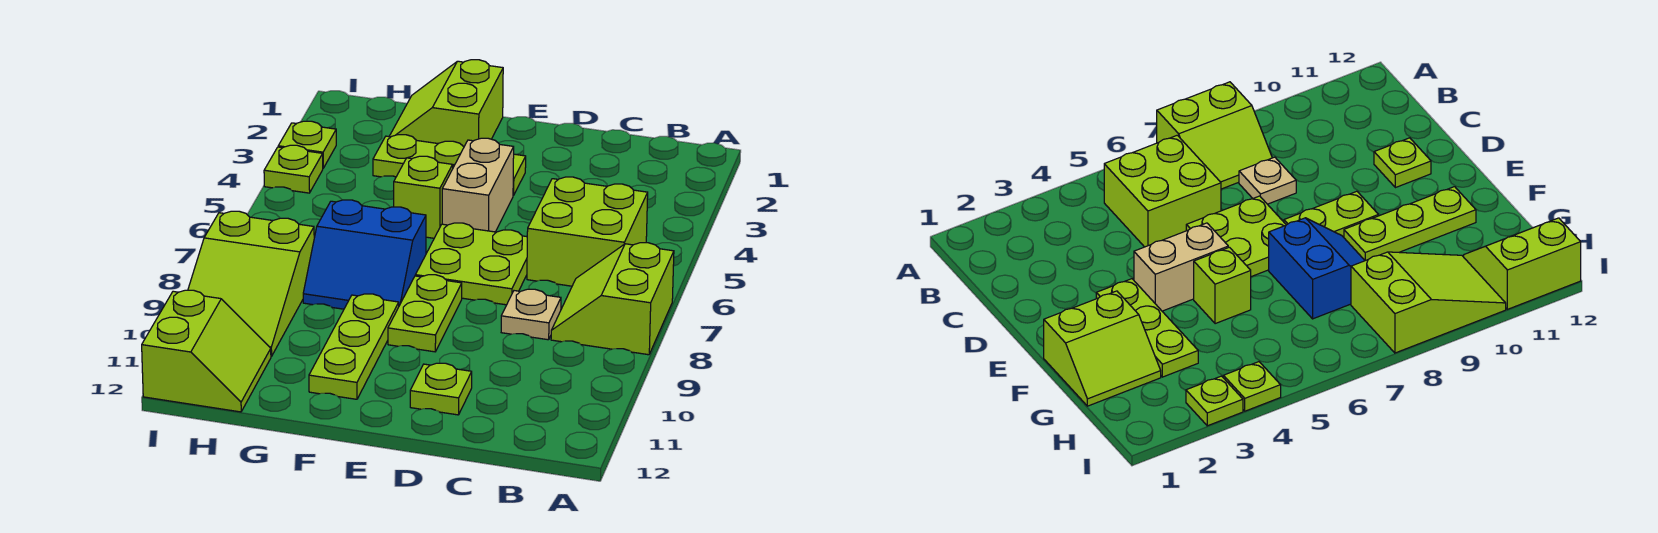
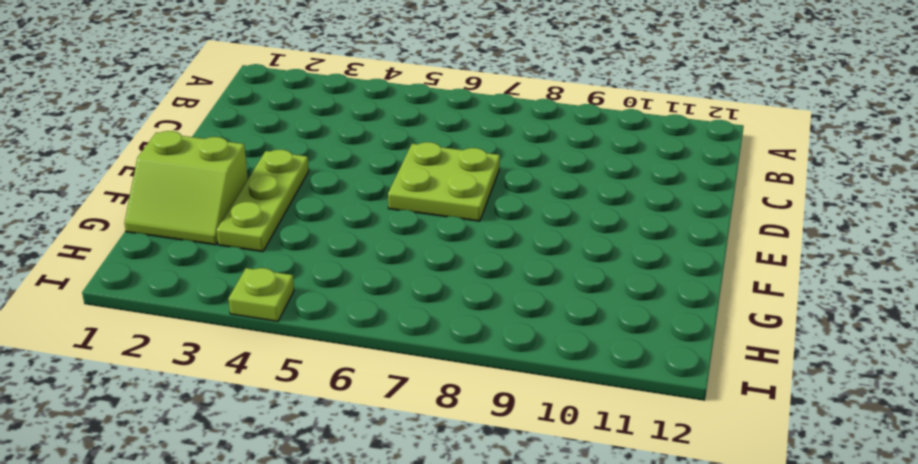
none -> lime 2x2 slope [551,243,674,355]
none -> lime 2x2 brick [527,177,648,286]
none -> tan 1x1 plate [501,289,561,340]

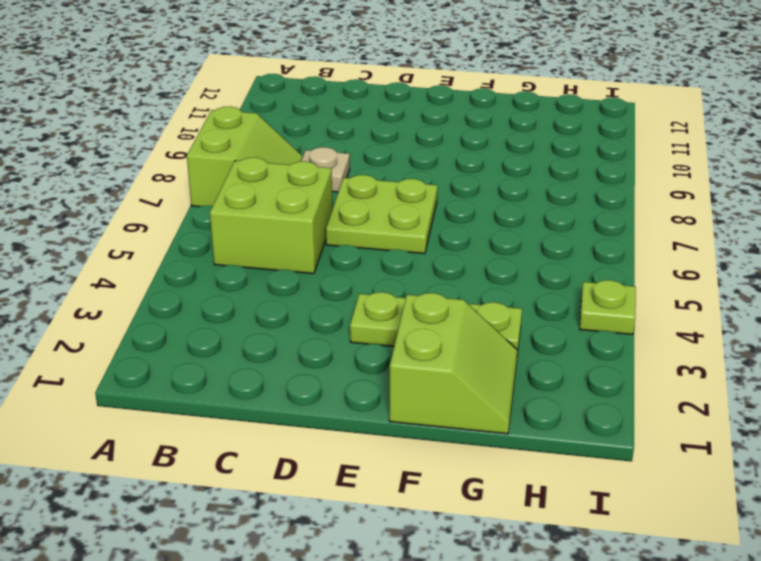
none -> lime 1x1 plate [410,363,472,415]
none -> tan 1x2 brick [442,138,514,232]
none -> lime 1x2 plate [388,275,462,352]

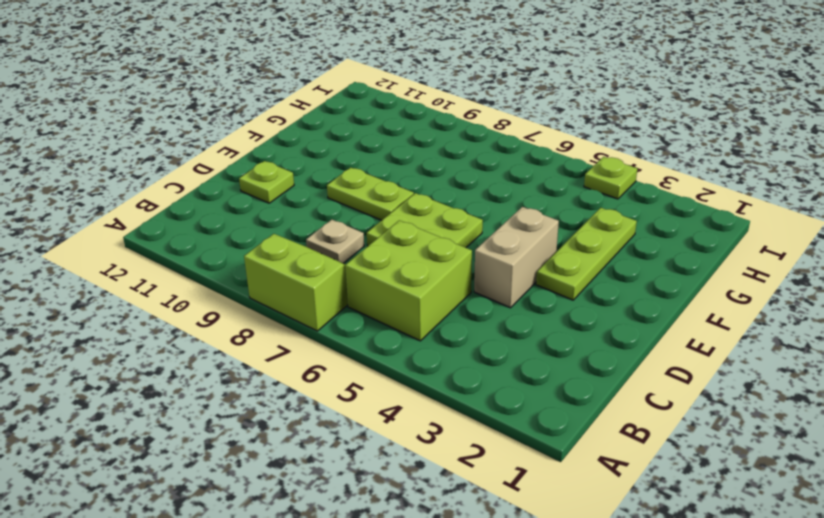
tan 1x2 brick [474,207,559,308] -> tan 1x2 brick turned to [442,138,514,232]
none -> lime 2x2 slope [389,60,503,147]
none -> lime 1x1 brick [394,156,453,238]
none -> blue 2x2 slope [303,200,426,309]

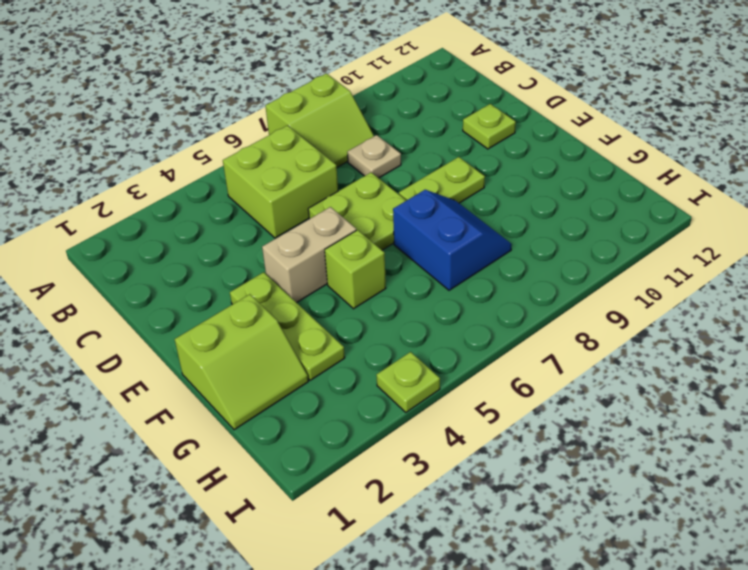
none -> lime 1x3 plate [309,294,399,399]
none -> lime 2x3 slope [188,211,314,357]
none -> lime 2x2 slope [142,290,271,412]

